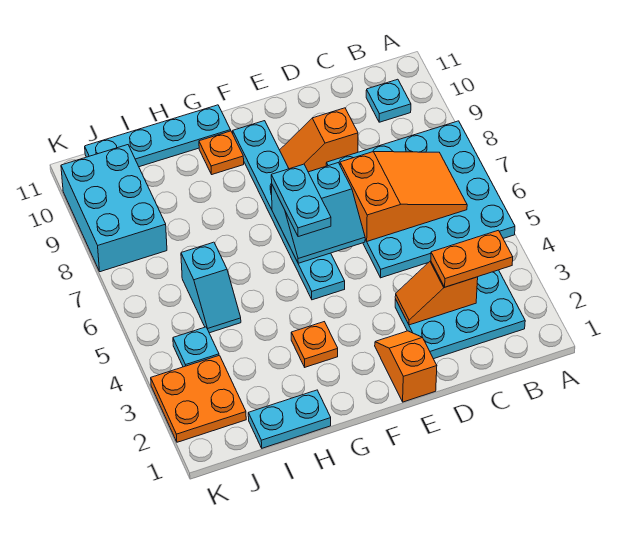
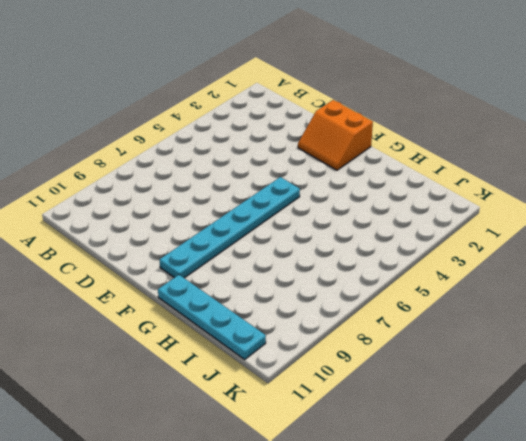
orange 2x2 slope [298,100,373,170] -> orange 1x2 slope [375,331,437,402]
none -> cyan 4x4 plate [326,121,515,278]
none -> cyan 2x3 plate [395,270,525,359]
none -> cyan 1x1 plate [366,79,411,122]

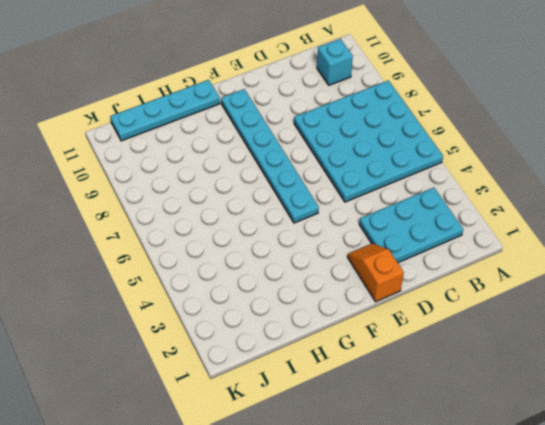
cyan 1x1 brick [317,39,353,85] -> cyan 1x1 plate [366,79,411,122]
none -> orange 1x2 slope [280,108,358,172]
none -> orange 1x1 plate [291,322,338,367]
none -> orange 1x1 plate [199,131,244,174]

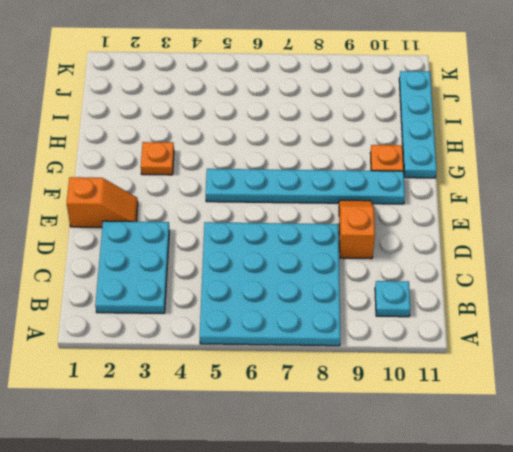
none -> cyan 1x2 plate [248,390,331,448]
none -> cyan 1x2 slope [181,242,241,333]
none -> orange 2x2 plate [151,355,246,442]

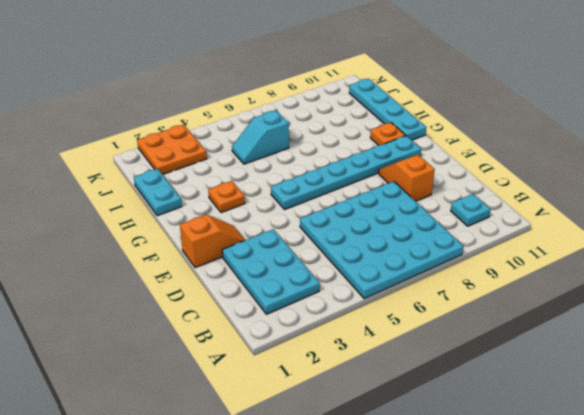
none -> cyan 1x1 plate [173,327,219,367]
none -> cyan 2x3 brick [61,145,167,272]
none -> orange 2x3 slope [340,152,467,241]

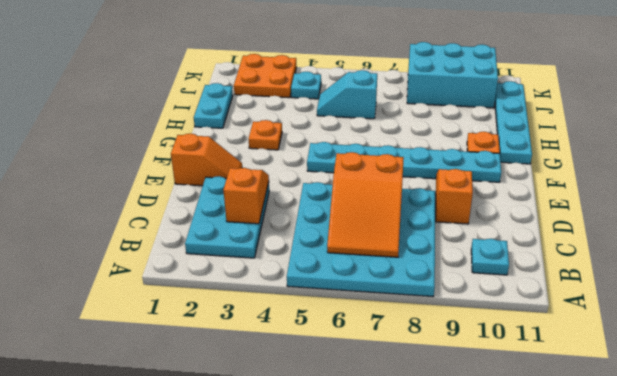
none -> cyan 2x2 slope [272,163,366,263]
none -> orange 1x2 plate [431,230,513,287]
none -> cyan 1x2 plate [271,164,331,237]

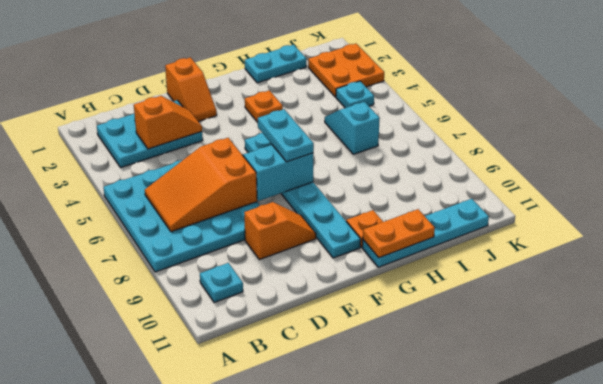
orange 1x2 plate [363,209,435,258] -> orange 1x2 plate moved to [431,230,513,287]
none -> cyan 2x3 brick [61,145,167,272]

